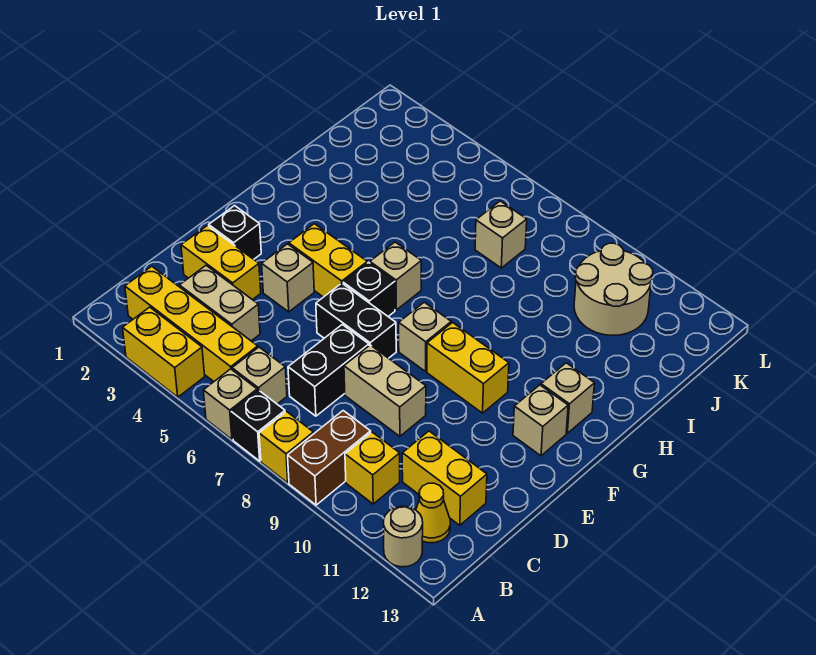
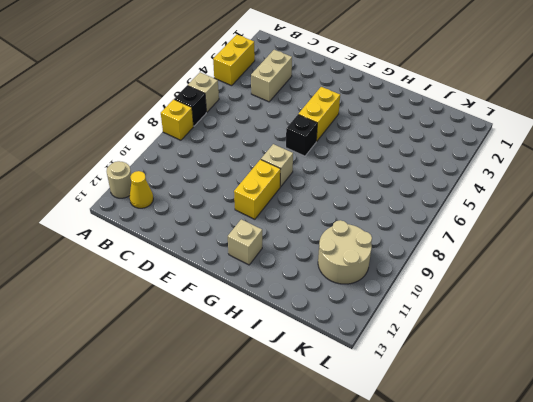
none -> brown 1x2 brick [288,411,371,505]
none -> yellow 1x4 brick [125,266,258,381]
none -> tan 1x1 brick [232,347,287,404]

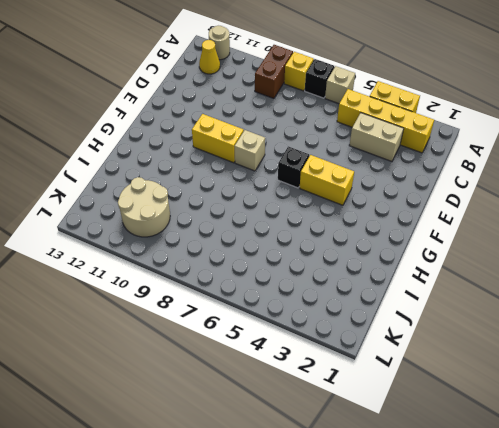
none -> tan 1x1 brick [232,347,287,404]
none -> yellow 1x1 brick [345,432,400,504]
none -> black 1x2 brick [288,325,369,416]

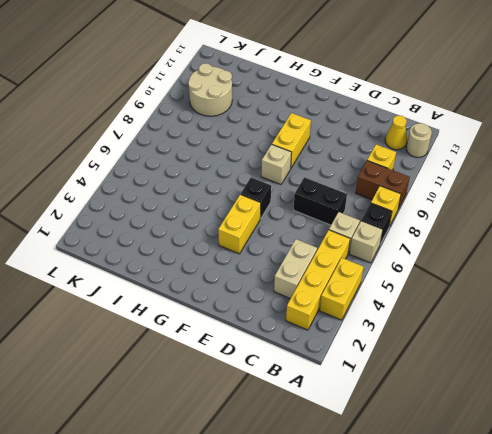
none -> yellow 1x2 brick [402,431,487,525]
none -> yellow 1x2 brick [181,226,261,300]
none -> tan 1x2 brick [344,345,426,436]

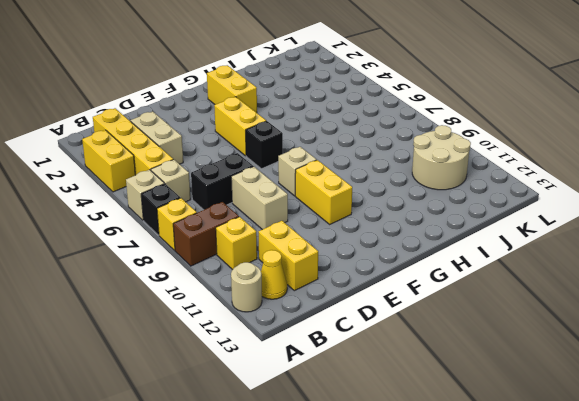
yellow 1x2 brick [207,65,257,113] -> yellow 1x2 brick moved to [181,226,261,300]
none -> black 1x1 brick [209,206,261,259]
none -> tan 1x1 brick [262,244,314,312]
none -> black 1x2 brick [316,283,396,358]

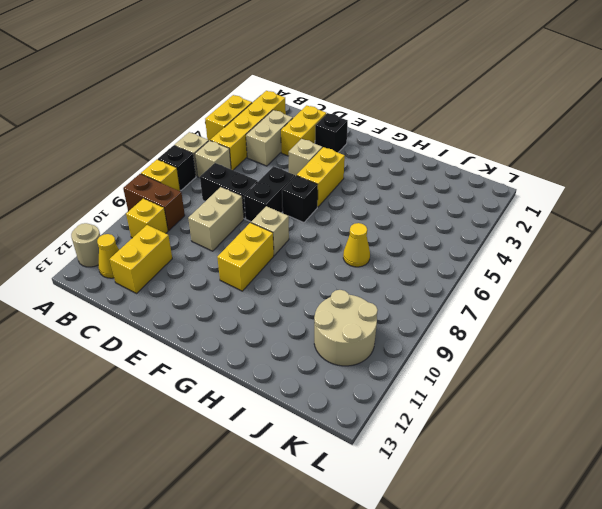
yellow 1x1 cone [343,223,370,267] -> none
none -> tan 1x1 brick [513,385,568,456]
none -> tan 1x1 brick [370,242,421,310]
none -> tan 1x1 brick [541,363,595,433]

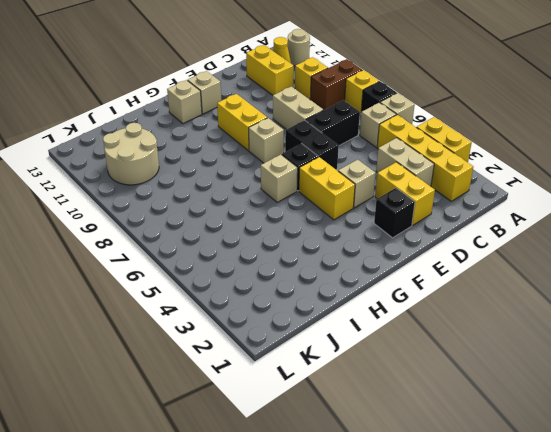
none -> tan 1x1 brick [475,201,527,268]

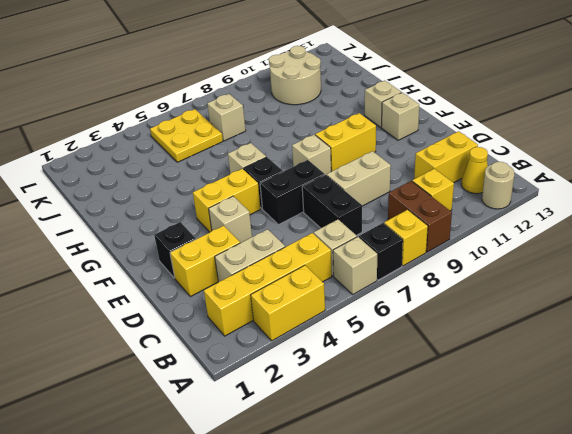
yellow 2x2 plate [150,109,223,162] -> none

